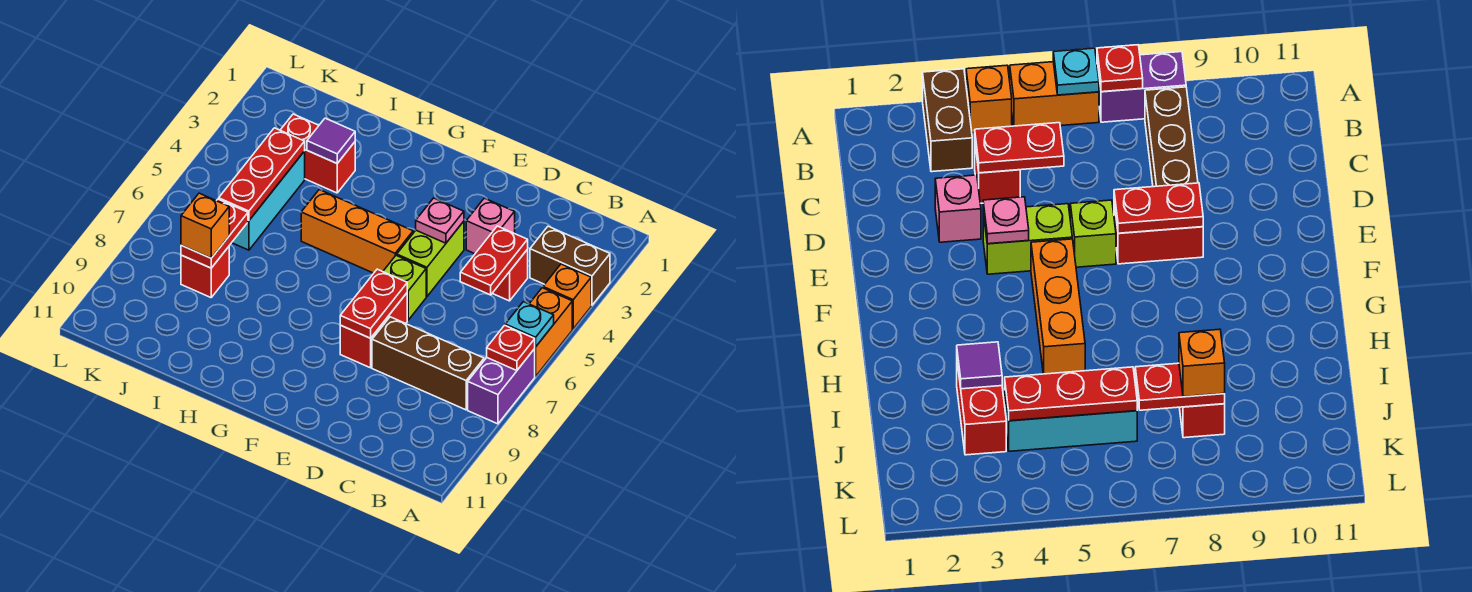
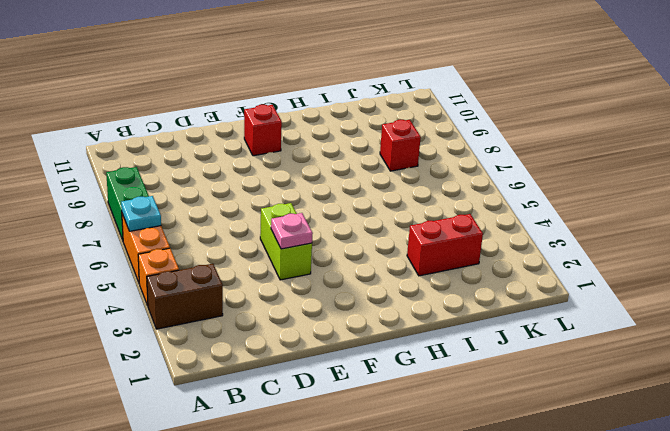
green 1x2 brick [106,167,149,240] -> purple 1x2 brick [468,349,535,424]
red 1x1 brick [244,105,282,156] -> red 1x1 brick moved to [492,249,528,301]
none -> brown 1x3 brick [372,317,484,410]
none -> pink 1x1 brick [466,198,515,254]
none -> lime 1x1 brick [383,255,426,320]

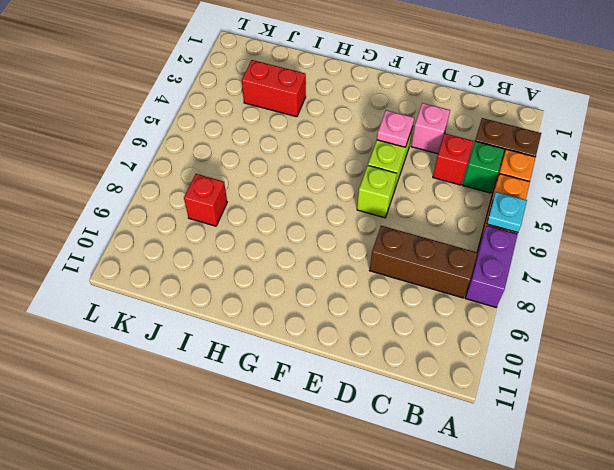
green 1x1 brick [463,141,504,193] -> none
none -> red 1x2 brick [340,293,407,368]
none -> orange 1x3 brick [301,190,413,273]
none -> cyan 1x3 brick [232,151,305,250]

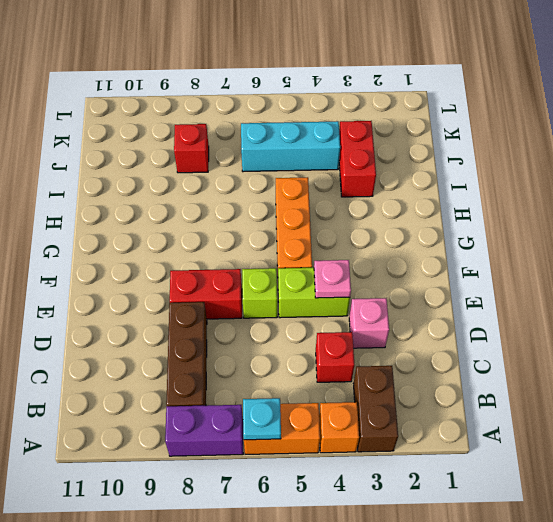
none -> red 1x1 plate [487,325,535,371]
none -> red 1x2 plate [460,226,528,295]
none -> red 1x2 plate [340,269,407,338]

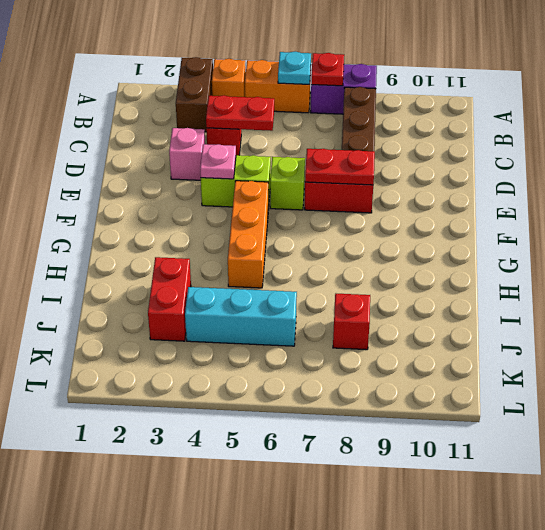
none -> purple 1x1 tile [307,118,355,163]
none -> red 1x3 plate [219,128,305,221]
none -> red 1x2 plate [181,199,248,268]

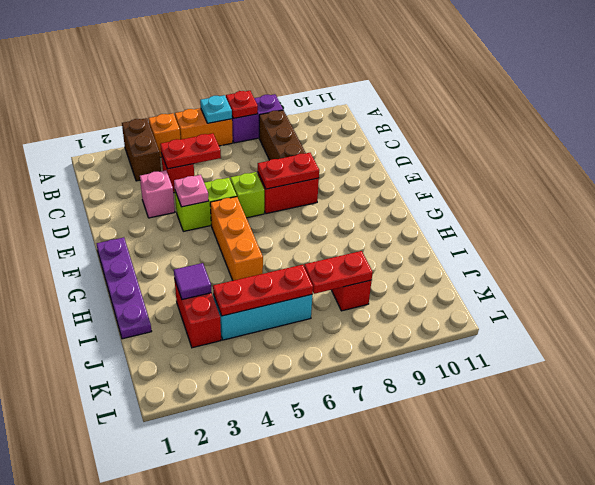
purple 1x4 plate [97,237,152,339] -> none
none -> orange 1x1 brick [181,193,229,258]

